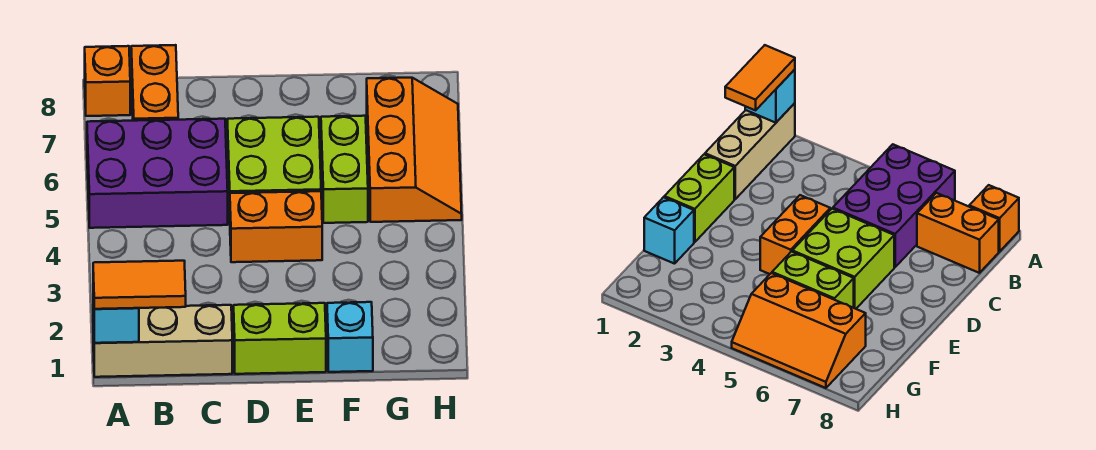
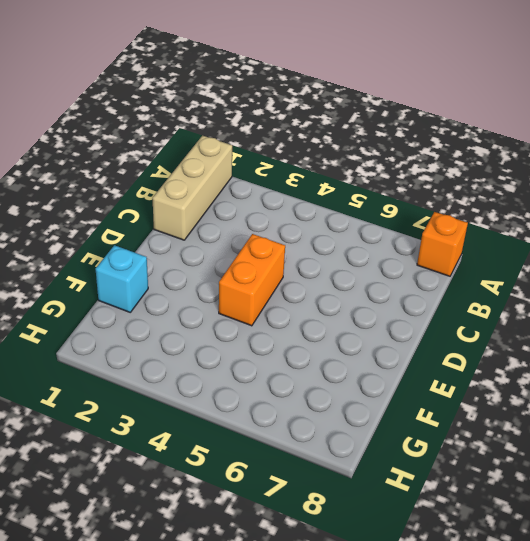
none -> purple 2x3 brick [87,119,228,228]
none -> orange 1x2 brick [131,45,178,121]
none -> lime 1x2 brick [234,303,326,374]

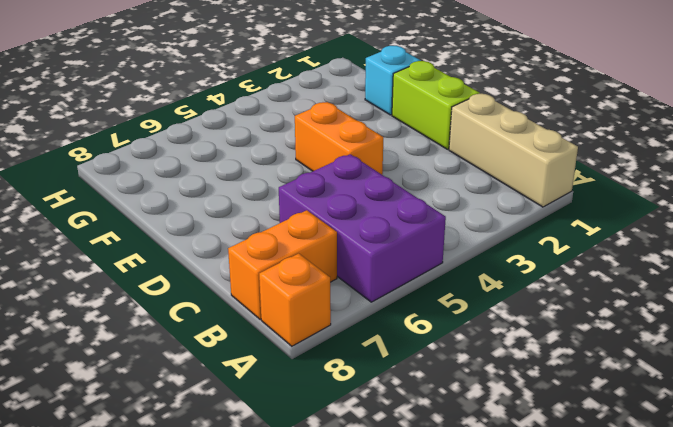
none -> lime 2x2 brick [227,117,321,215]
none -> lime 1x2 brick [321,116,368,223]
none -> orange 2x3 slope [367,78,462,222]

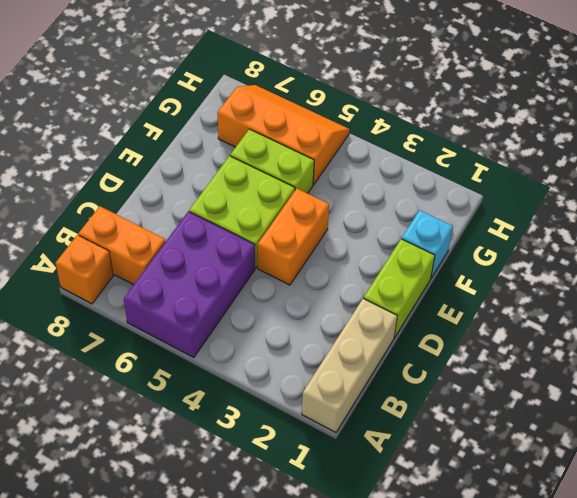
none -> cyan 1x1 brick [93,284,139,343]
none -> orange 1x2 tile [93,261,186,309]

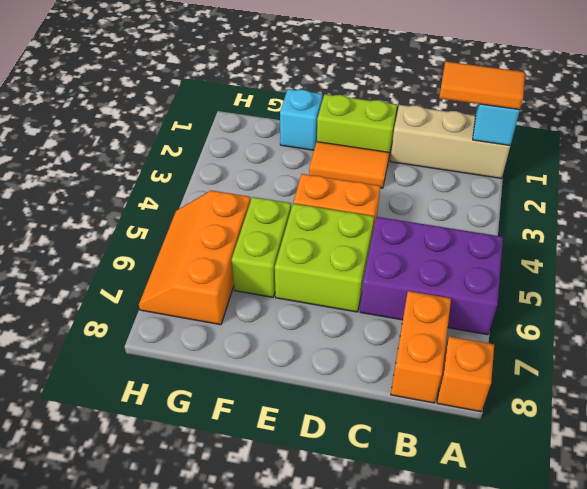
orange 1x2 tile [309,142,389,188] -> none

